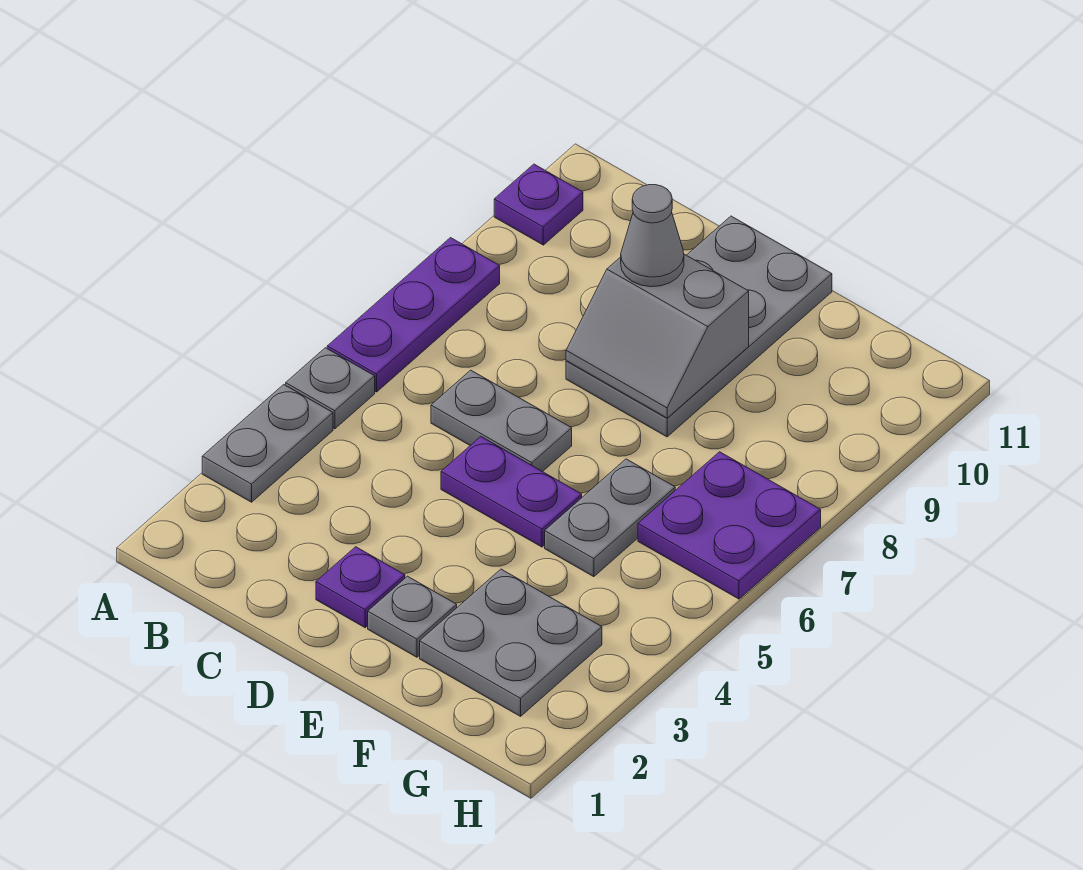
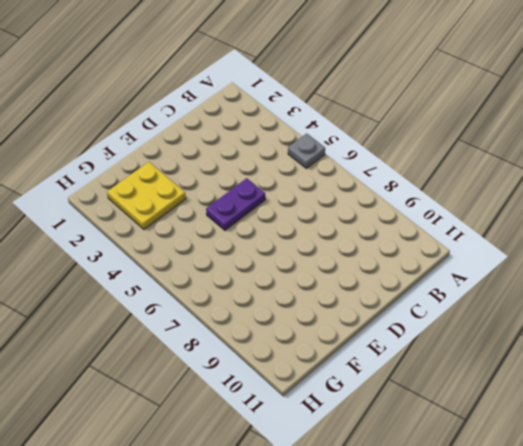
yellow 2x2 plate [107,162,186,229] -> grey 2x2 plate [420,569,602,716]
none -> grey 1x2 plate [202,385,333,502]
none -> purple 1x3 plate [327,238,500,392]
none -> purple 1x1 plate [494,164,583,245]

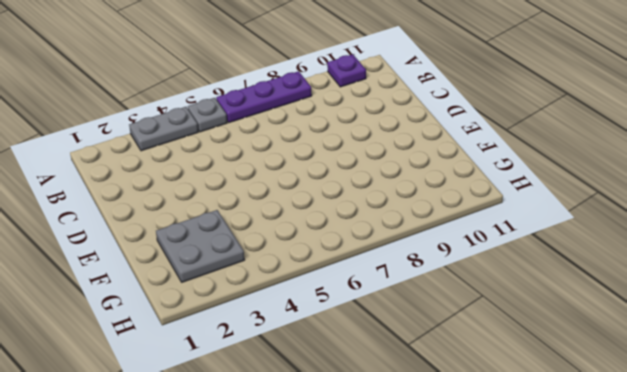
none -> grey 1x2 plate [431,370,572,472]
none -> purple 1x1 plate [316,547,405,628]
none -> purple 1x2 plate [441,437,582,547]

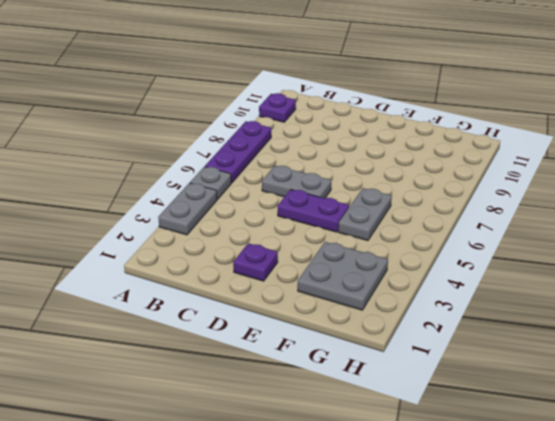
none -> grey 2x4 plate [566,216,832,437]
none -> grey 1x1 plate [368,576,457,657]
none -> purple 2x2 plate [638,452,821,599]

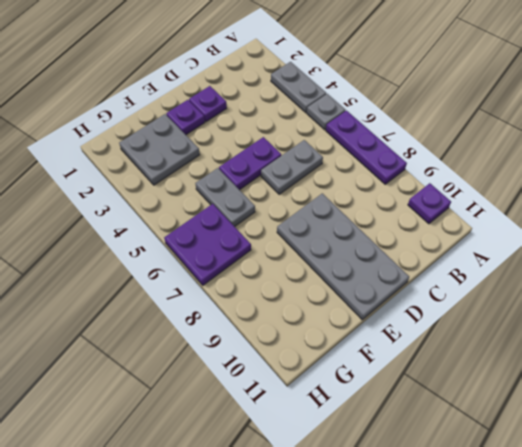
purple 1x1 plate [166,100,205,135] -> grey 1x1 plate [368,576,457,657]
none -> grey 2x2 slope [566,254,749,418]
none -> grey 1x1 cone [621,185,684,287]

